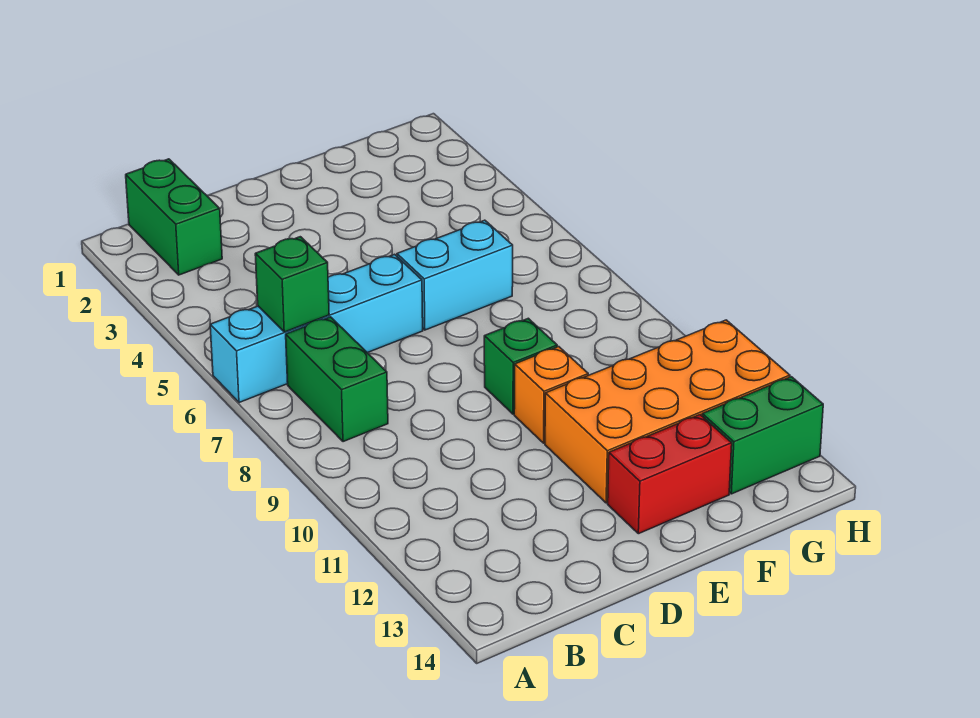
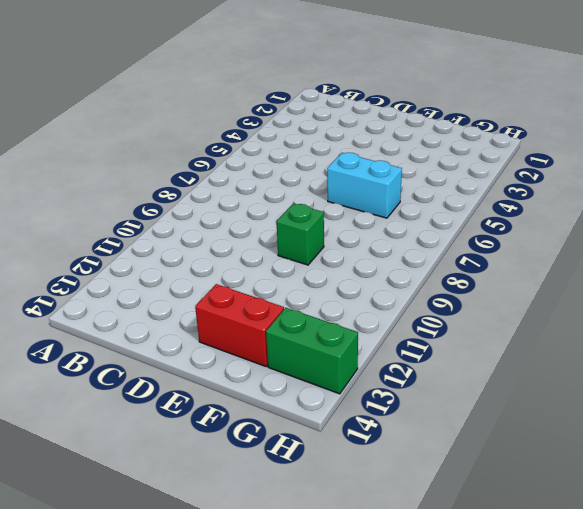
none -> cyan 1x4 brick [210,254,423,403]
none -> green 1x2 brick [126,159,222,275]

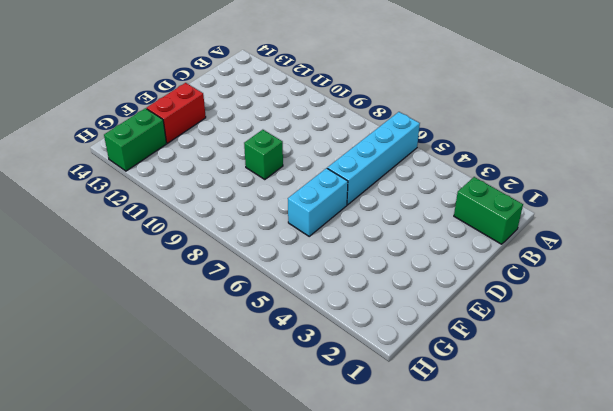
none -> green 1x2 brick [286,317,388,442]
none -> orange 1x1 brick [514,347,588,443]

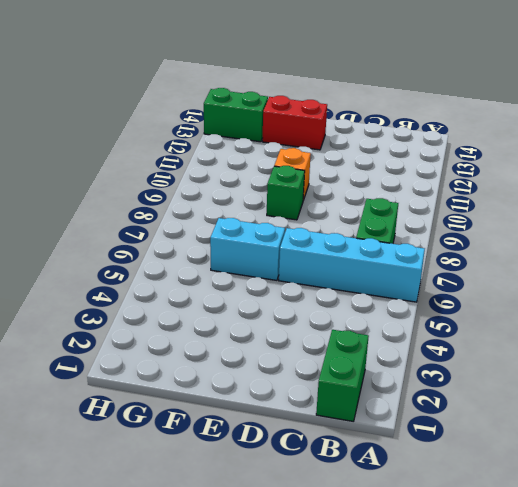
none -> orange 2x4 brick [545,320,790,503]
none -> green 1x1 brick [255,237,329,332]

